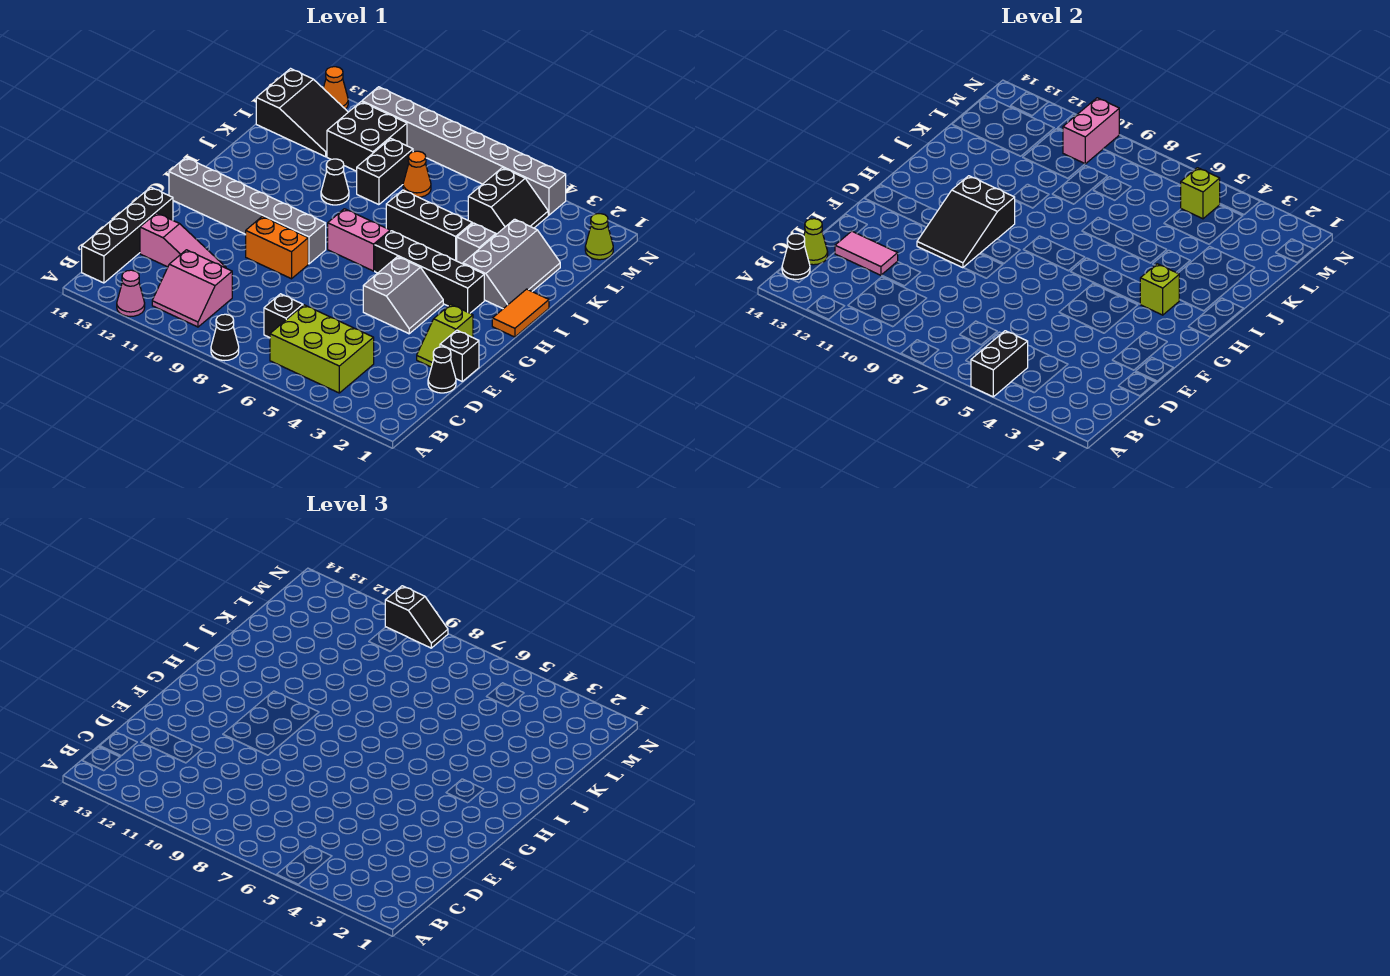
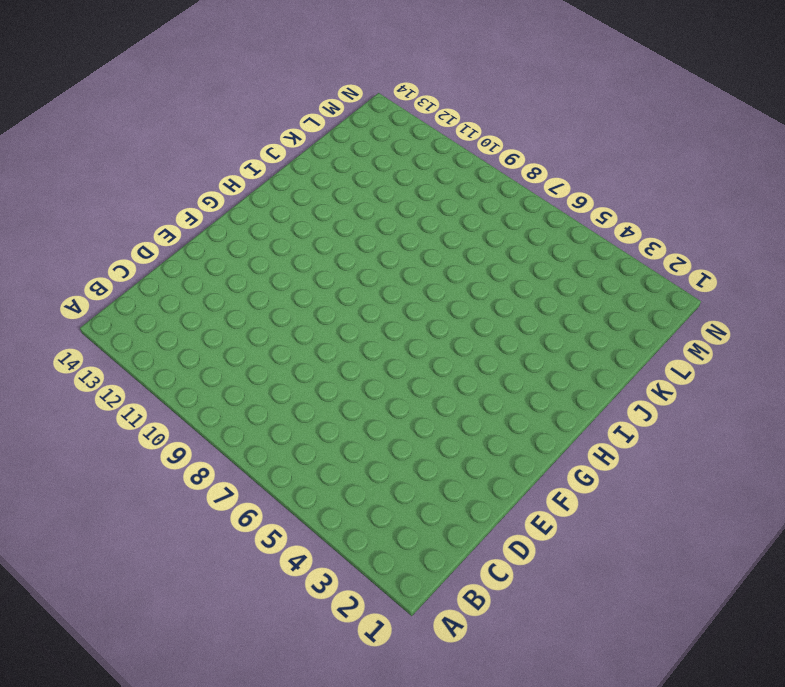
none -> black 1x1 cone [211,314,239,361]
none -> pink 1x1 cone [117,270,145,316]
none -> lime 2x3 brick [270,305,374,393]
none -> pink 2x2 slope [152,250,232,327]

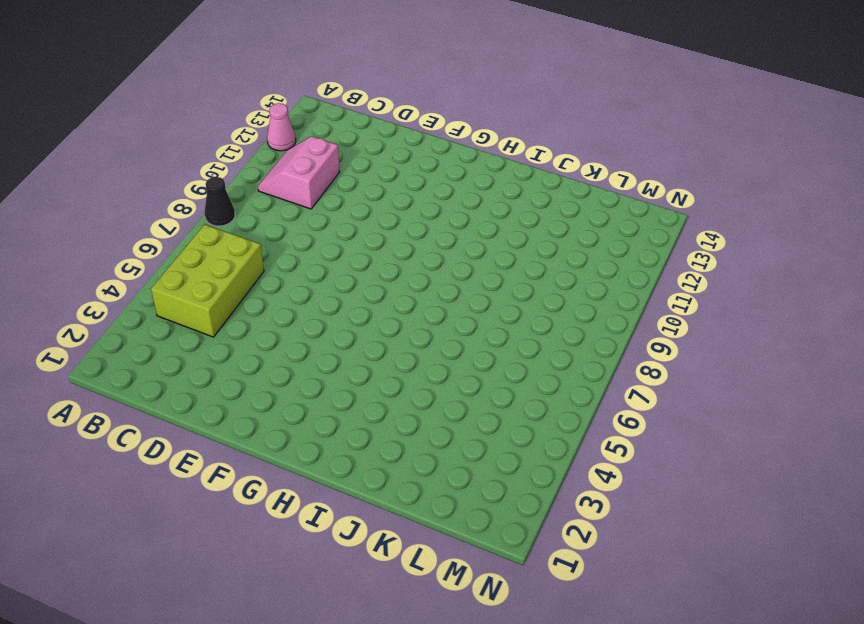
none -> black 1x4 brick [82,187,173,283]
none -> black 1x1 brick [264,294,303,338]
none -> black 1x1 cone [428,347,456,393]
none -> pink 1x3 slope [140,213,226,268]

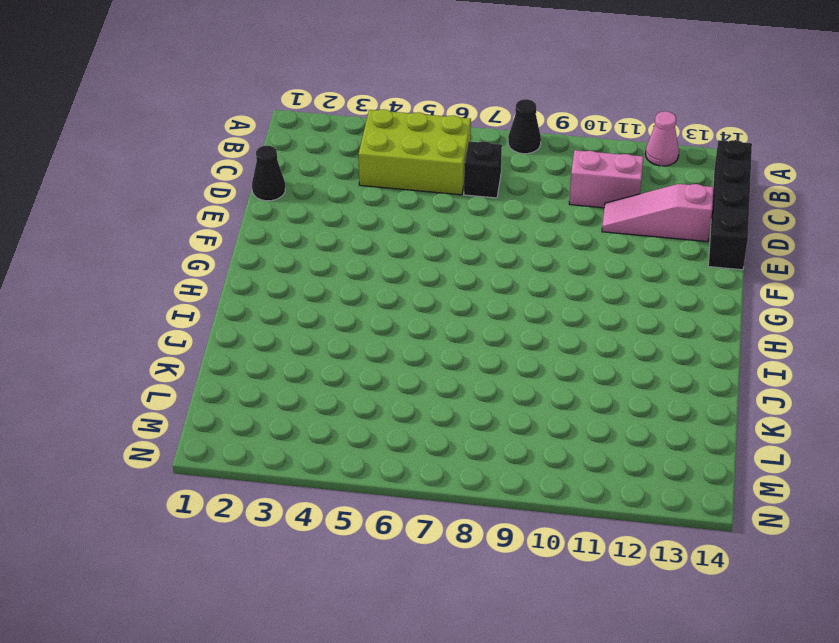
none -> black 1x1 brick [440,330,479,381]
none -> lime 1x2 slope [417,304,473,367]
none -> grey 2x2 slope [363,257,443,334]
none -> orange 1x2 brick [246,216,308,279]

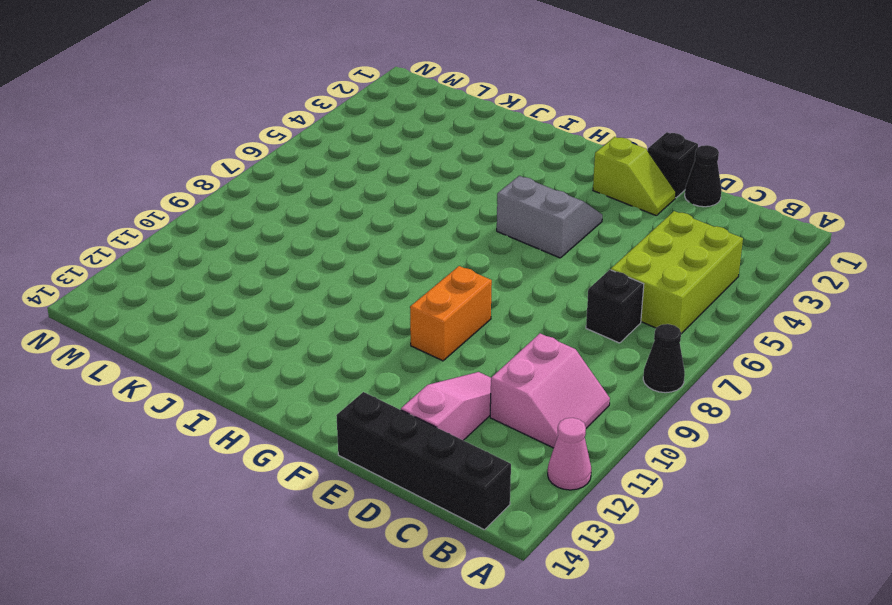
none -> grey 1x6 brick [169,158,326,264]
none -> orange 1x2 tile [492,289,549,337]
none -> black 1x4 brick [375,231,484,313]
none -> pink 1x2 brick [328,209,390,271]

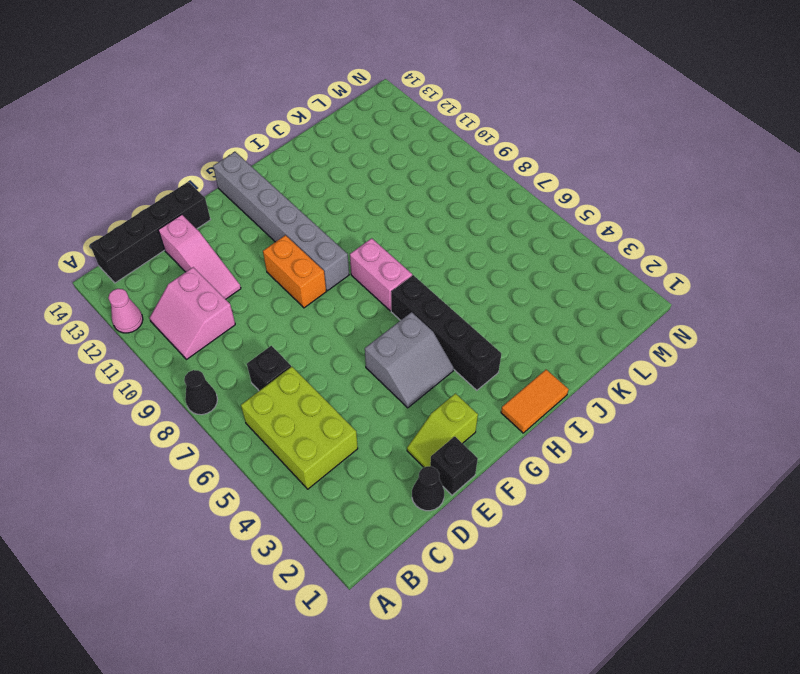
none -> grey 2x3 slope [463,219,560,309]
none -> grey 1x1 brick [457,223,496,264]
none -> black 1x3 brick [386,190,472,261]
none -> black 1x1 cone [321,159,349,205]

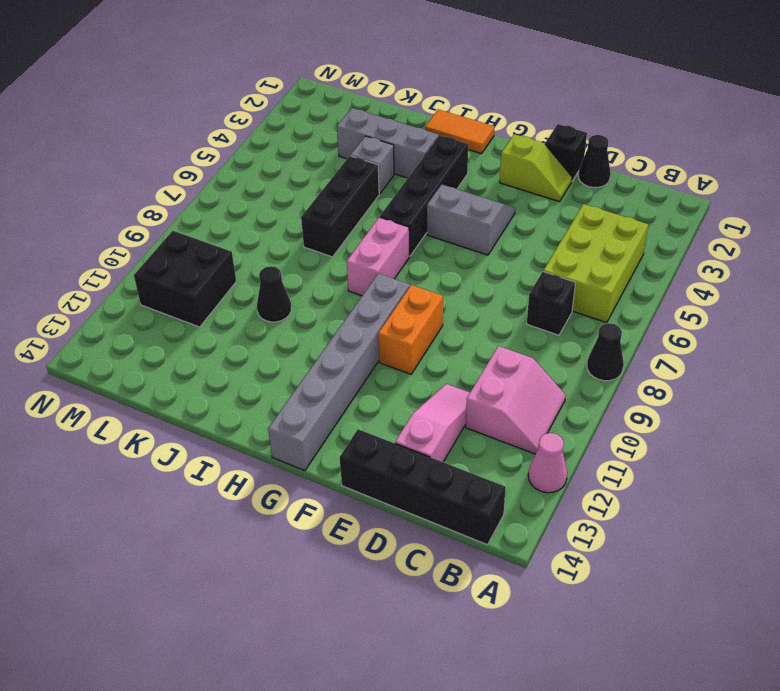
none -> black 1x2 brick [357,138,413,205]
none -> black 2x2 slope [468,168,548,234]
none -> orange 1x1 cone [403,151,431,197]
none -> black 2x3 slope [256,69,348,157]

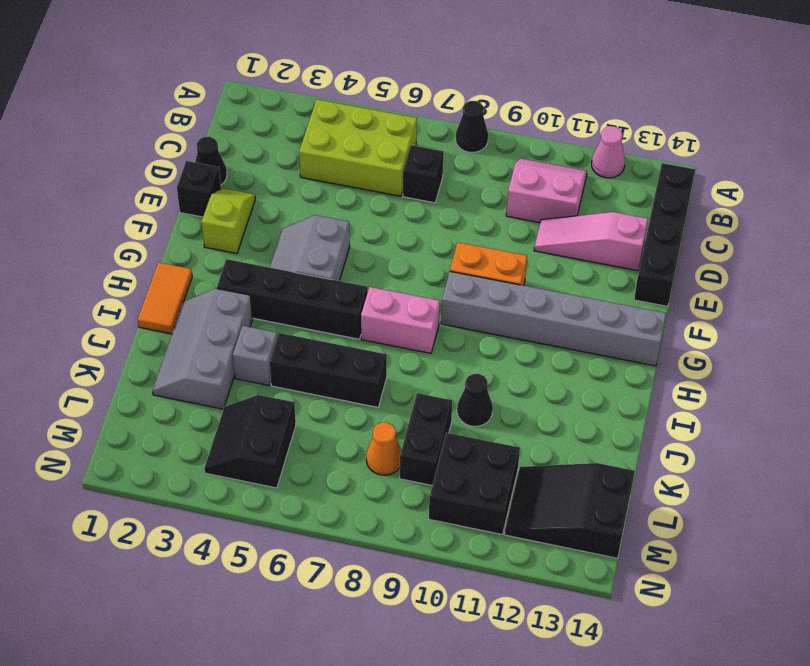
none -> lime 1x1 cone [585,214,613,260]
none -> grey 1x8 brick [362,87,566,215]
none -> orange 1x1 cone [323,67,348,109]
none -> black 1x2 brick [971,331,1028,397]

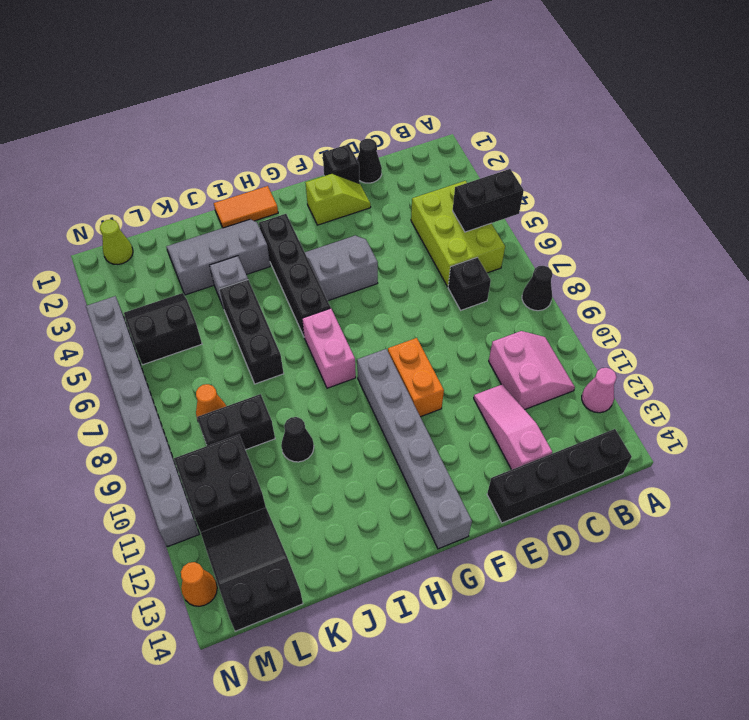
none -> black 1x1 cone [782,234,810,279]
none -> lime 1x1 cone [804,219,828,265]
none -> pink 1x2 tile [835,231,898,275]
none -> black 2x3 slope [917,176,1015,268]

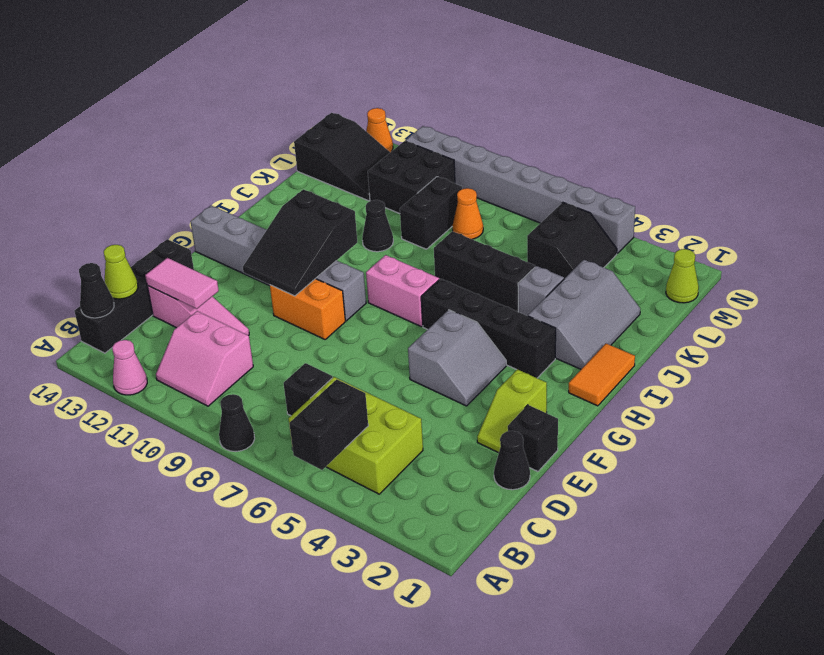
none -> lime 1x1 brick [1140,264,1179,315]
none -> lime 1x1 brick [1181,168,1220,219]
none -> pink 1x2 brick [1063,98,1119,164]
none -> black 1x2 slope [385,586,448,648]

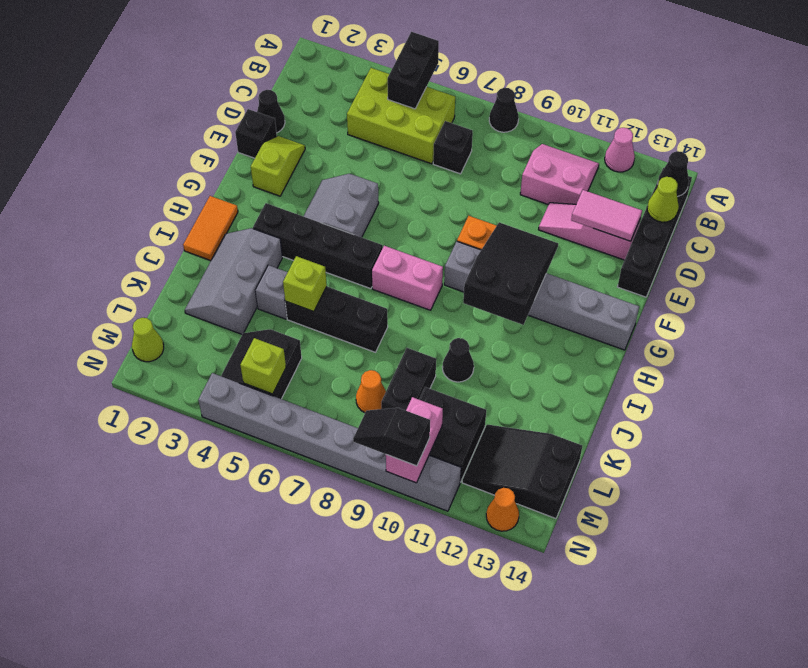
lime 1x1 brick [283,256,327,312] -> lime 1x1 brick moved to [1140,264,1179,315]

